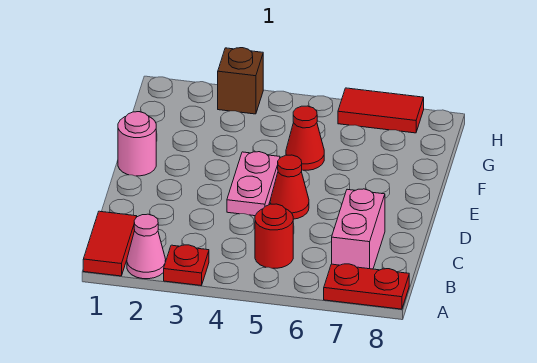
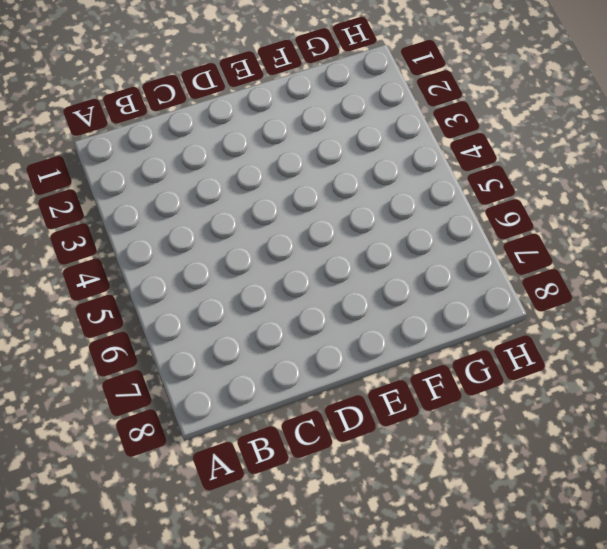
none -> red 1x2 tile [83,211,137,276]
none -> pink 1x1 cone [127,214,166,279]
none -> red 1x1 plate [164,245,209,286]

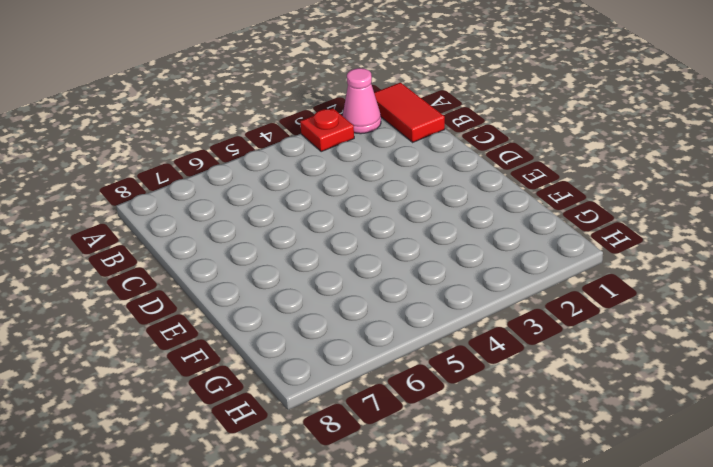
none -> red 1x2 plate [324,264,409,309]
none -> red 1x1 round brick [255,204,293,268]
none -> pink 1x2 brick [332,189,385,269]

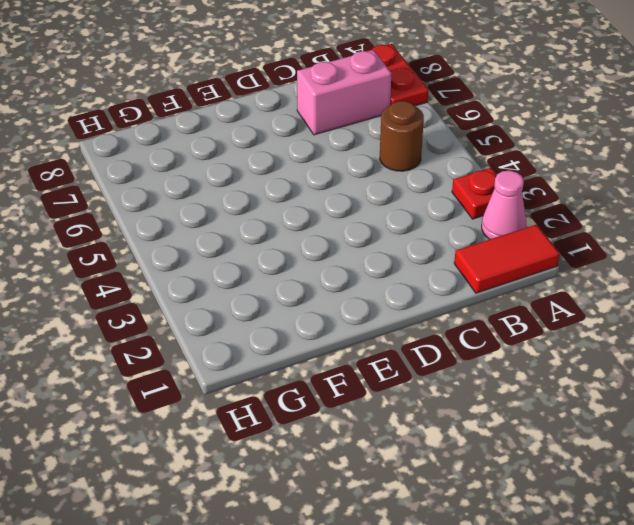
brown 1x1 round brick [380,101,424,171] -> red 1x1 round brick [255,204,293,268]
none -> pink 1x2 plate [227,152,280,216]
none -> red 1x1 cone [270,155,309,219]
none -> pink 1x1 round brick [118,112,156,176]

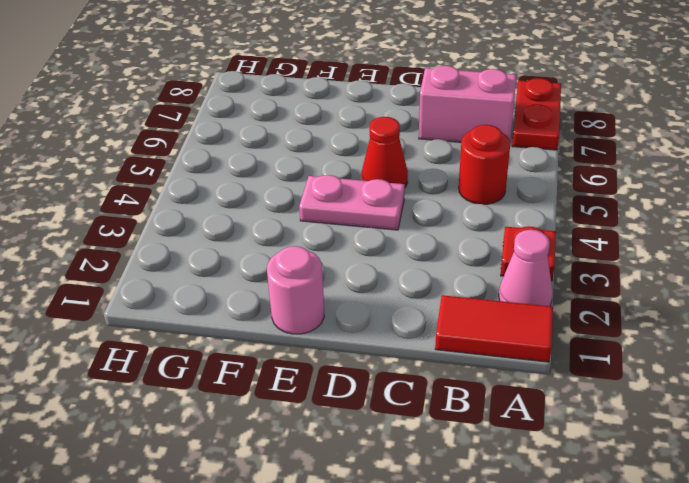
none -> red 1x1 cone [286,106,324,170]
none -> brown 1x1 brick [218,48,263,114]
none -> red 1x2 tile [338,88,424,133]

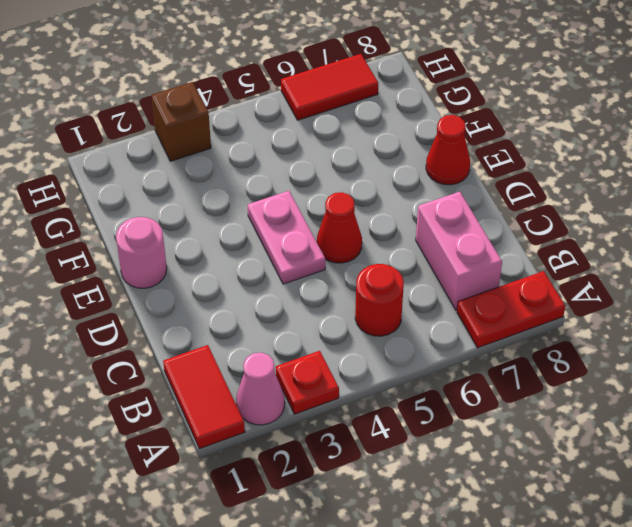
red 1x1 cone [426,115,470,185] -> red 1x1 cone moved to [286,106,324,170]

